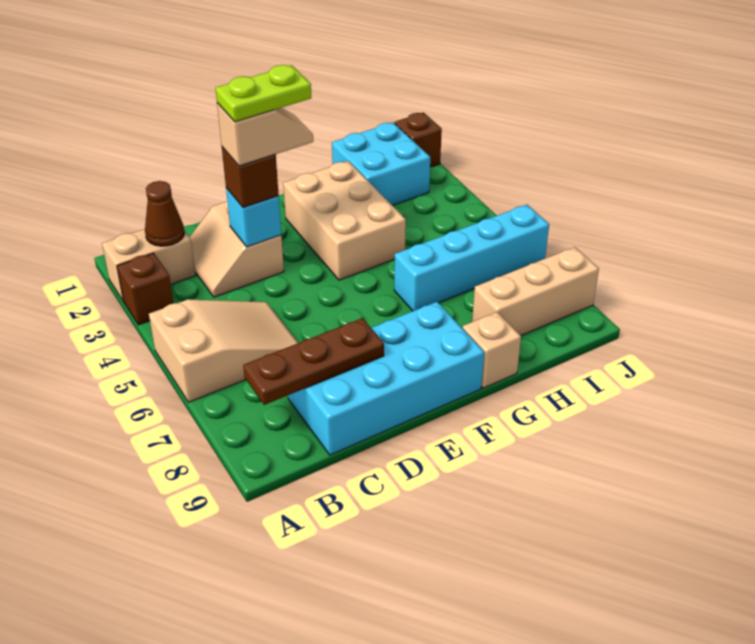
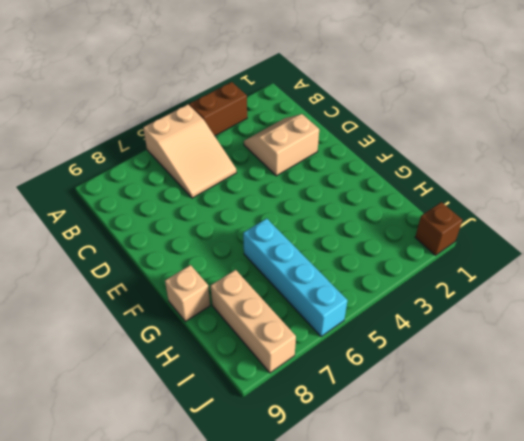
brown 1x2 brick [189,82,247,136] -> brown 1x1 brick [117,253,174,325]
none -> tan 1x2 brick [102,229,196,301]
none -> cyan 2x4 brick [288,302,484,455]
none -> tan 2x3 brick [283,161,406,280]

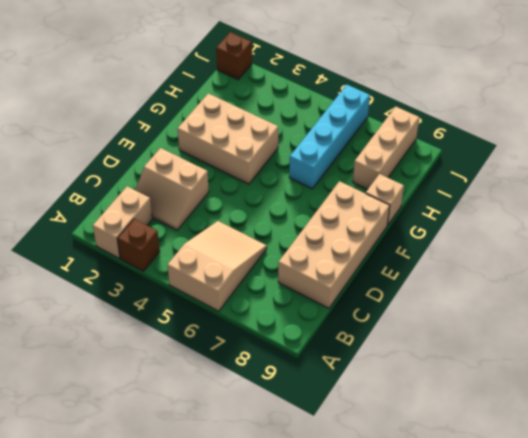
tan 2x4 brick [278,181,390,308] -> cyan 2x4 brick [288,302,484,455]
none -> cyan 2x2 brick [332,122,430,206]
none -> brown 1x1 cone [145,181,184,246]
none -> brown 1x3 plate [243,318,384,405]

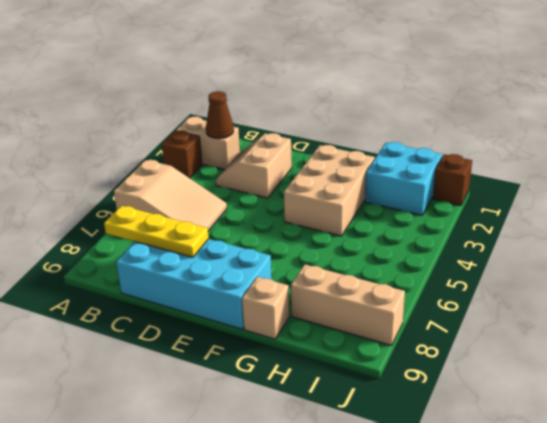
yellow 1x3 plate [104,206,209,257] -> brown 1x3 plate [243,318,384,405]
none -> cyan 1x4 brick [394,205,549,311]
none -> cyan 1x1 brick [226,188,281,247]
none -> brown 1x1 brick [222,147,279,208]

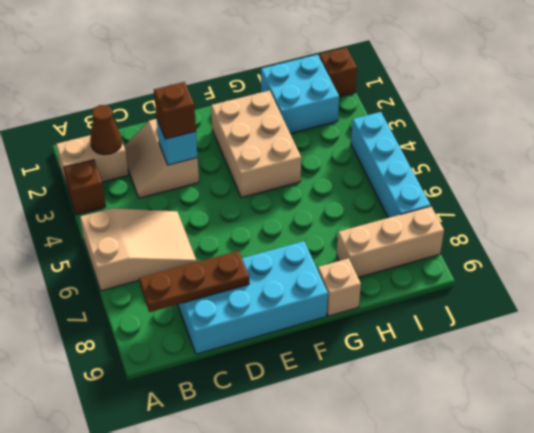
cyan 1x4 brick [351,112,431,218] -> cyan 1x4 brick turned to [394,205,549,311]
none -> tan 1x2 slope [217,103,313,166]
none -> lime 1x2 plate [215,65,311,122]

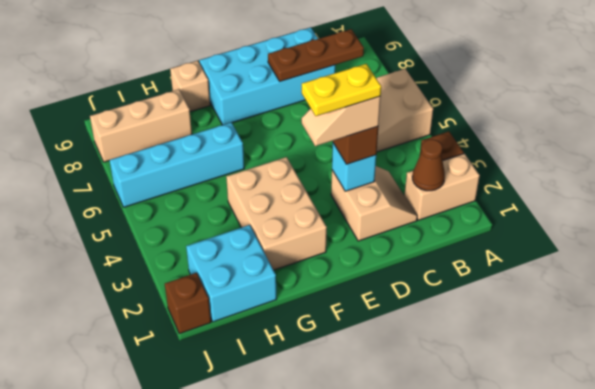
yellow 1x2 plate [302,64,381,116] -> lime 1x2 plate [215,65,311,122]

